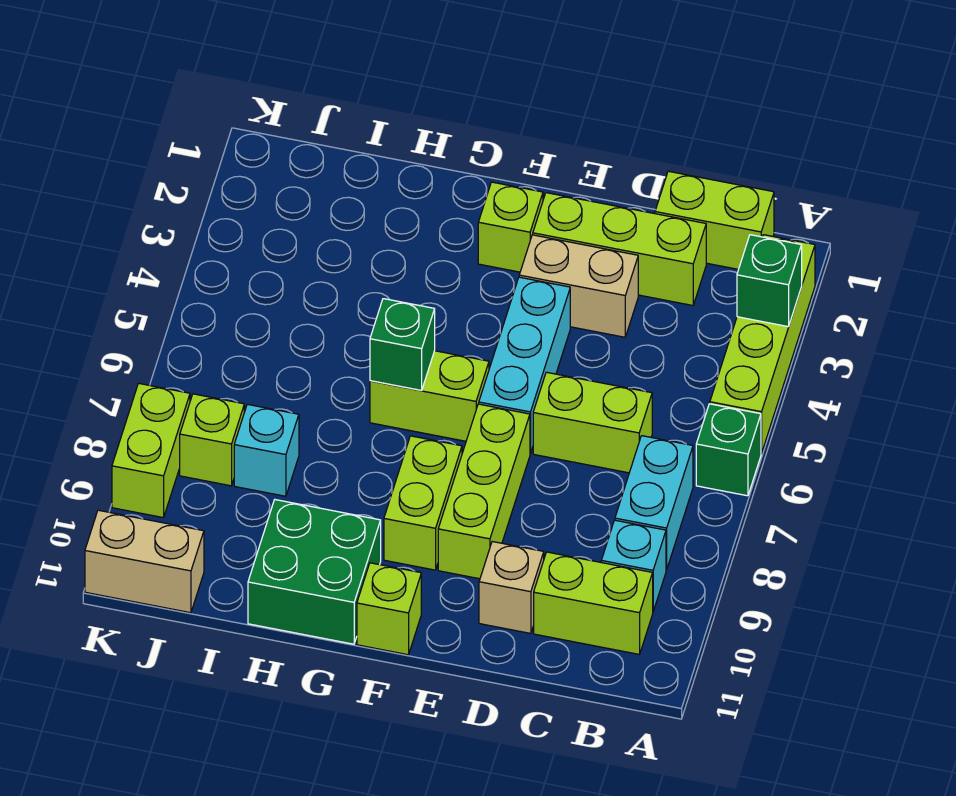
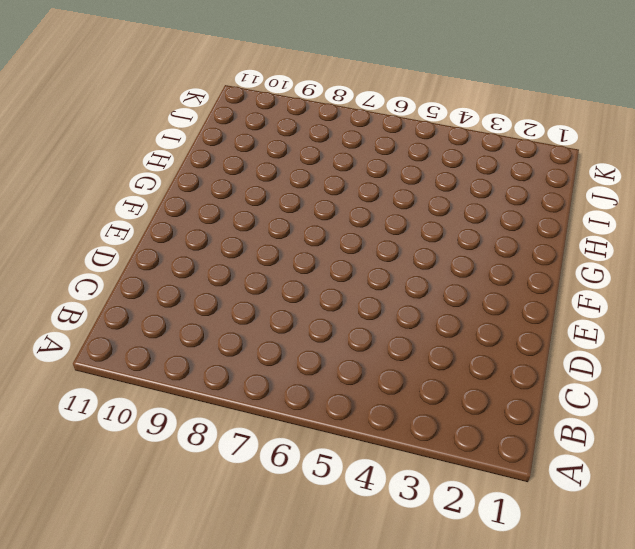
none -> lime 1x4 brick [710,235,815,453]
none -> green 1x1 brick [696,404,761,496]
none -> lime 1x2 brick [655,171,774,269]

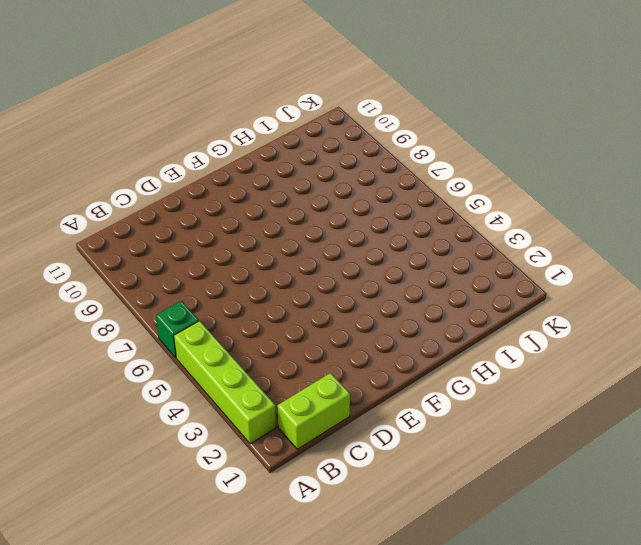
none -> cyan 1x2 brick [615,436,693,570]
none -> cyan 1x1 brick [601,520,666,611]
none -> lime 1x2 brick [534,552,653,654]

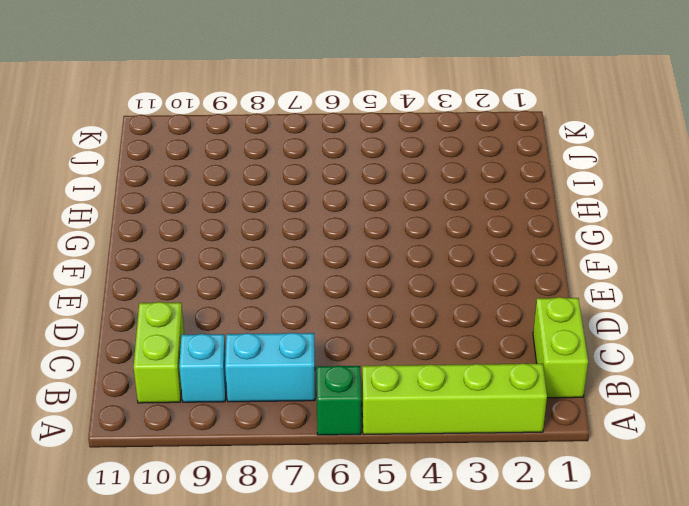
none -> lime 1x3 brick [533,193,706,306]
none -> lime 1x2 brick [533,372,652,473]
none -> tan 1x2 brick [519,235,638,337]

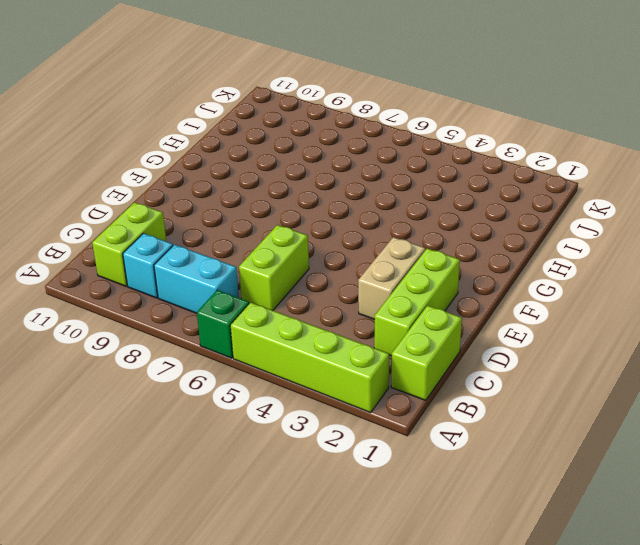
none -> tan 1x1 brick [479,542,544,633]
none -> cyan 1x3 brick [479,277,570,454]
none -> lime 1x3 brick [438,404,530,579]

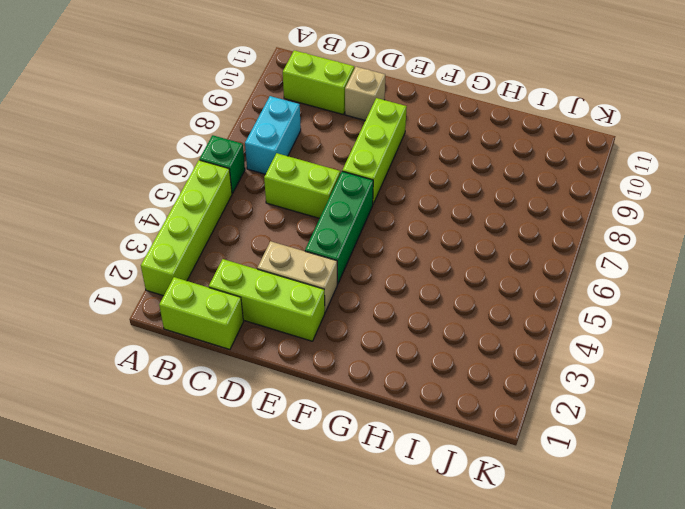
green 1x3 brick [305,172,373,284] -> cyan 1x3 brick [479,277,570,454]
none -> cyan 1x1 brick [601,520,666,611]
none -> lime 1x1 brick [478,182,543,272]
none -> lime 1x2 brick [370,351,489,441]

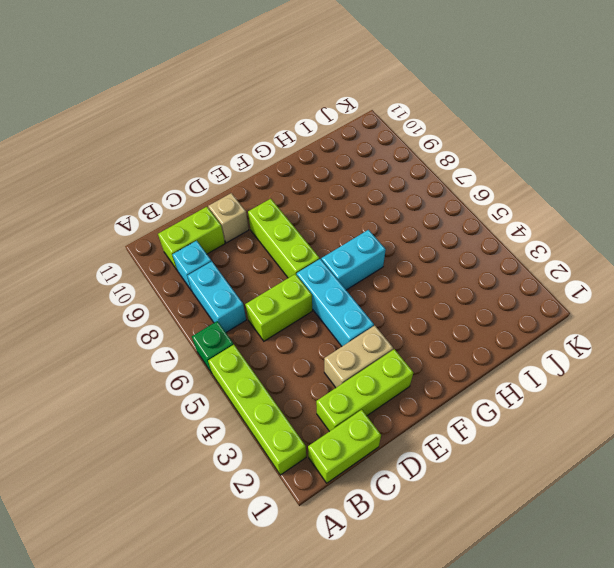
cyan 1x2 brick [321,230,386,290] -> lime 1x2 brick [370,351,489,441]
none -> lime 1x1 brick [478,182,543,272]
none -> lime 1x2 brick [384,436,462,570]
none -> lime 1x1 brick [357,563,421,655]

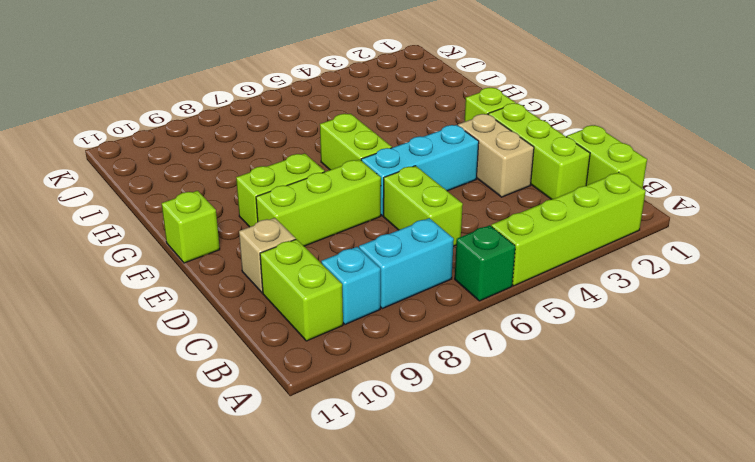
none -> green 2x2 brick [248,500,381,644]
none -> cyan 1x1 brick [234,404,299,496]
none -> lime 1x1 brick [180,394,244,486]

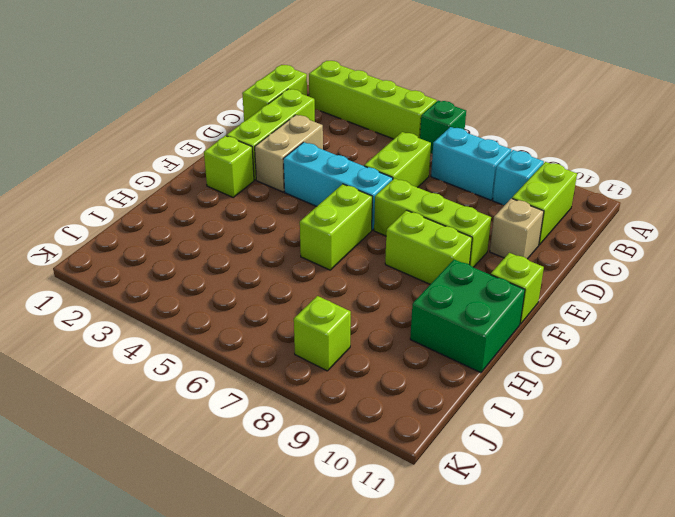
none -> cyan 1x1 brick [234,404,299,496]
none -> tan 1x2 brick [85,510,204,613]
none -> lime 1x2 brick [112,383,190,518]

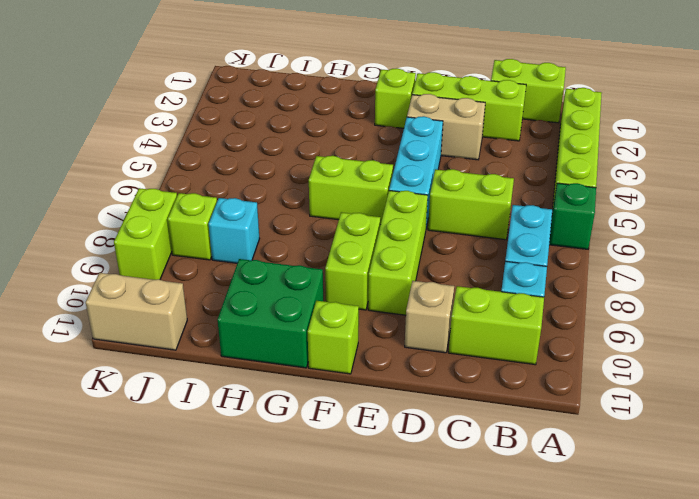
none -> green 1x1 brick [737,235,802,327]
none -> green 1x1 brick [370,299,435,390]

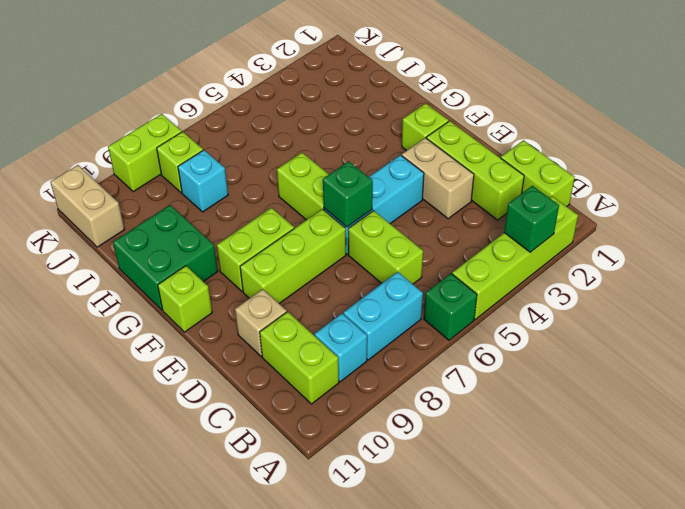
green 1x1 brick [323,161,373,227] -> green 1x1 brick moved to [370,299,435,390]

